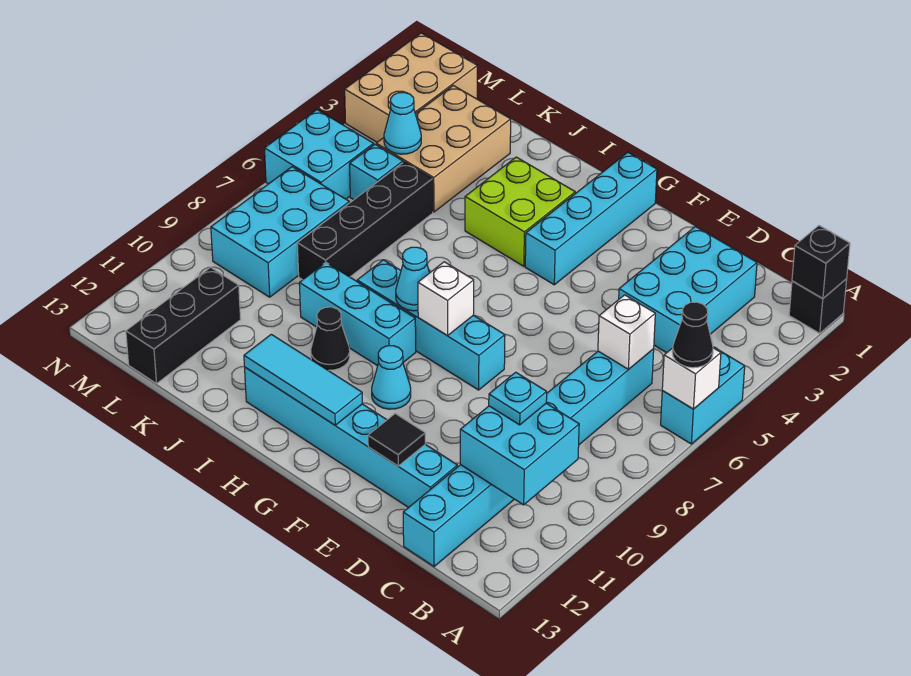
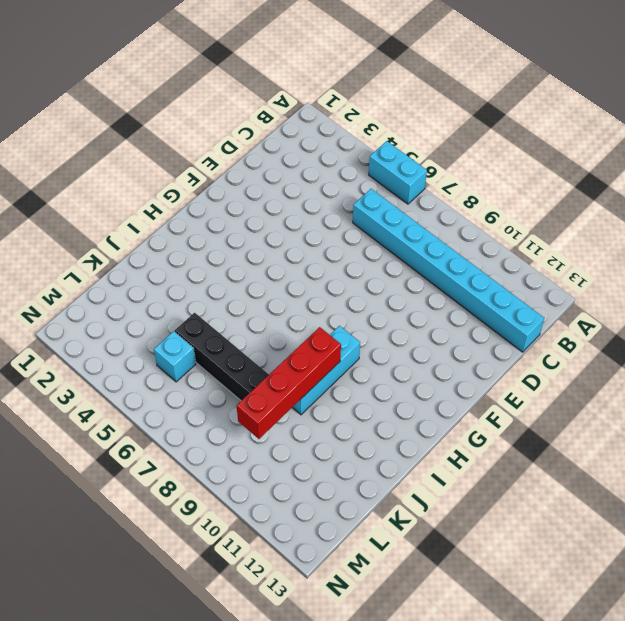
red 1x4 brick [237,327,341,439] -> none
none -> black 1x1 brick [789,279,847,333]
none -> cyan 2x3 brick [619,227,757,353]
none -> cyan 1x6 brick [245,367,457,508]

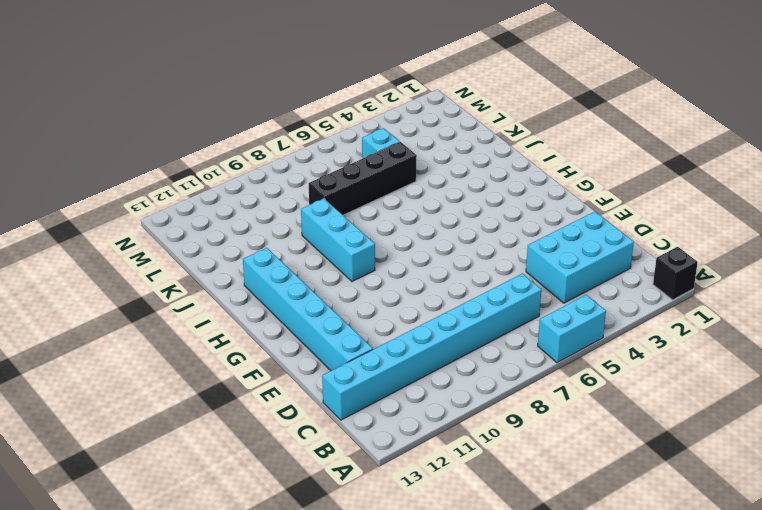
none -> cyan 1x4 brick [357,260,505,390]
none -> cyan 1x4 brick [525,153,657,285]
none -> cyan 1x1 cone [372,346,411,409]

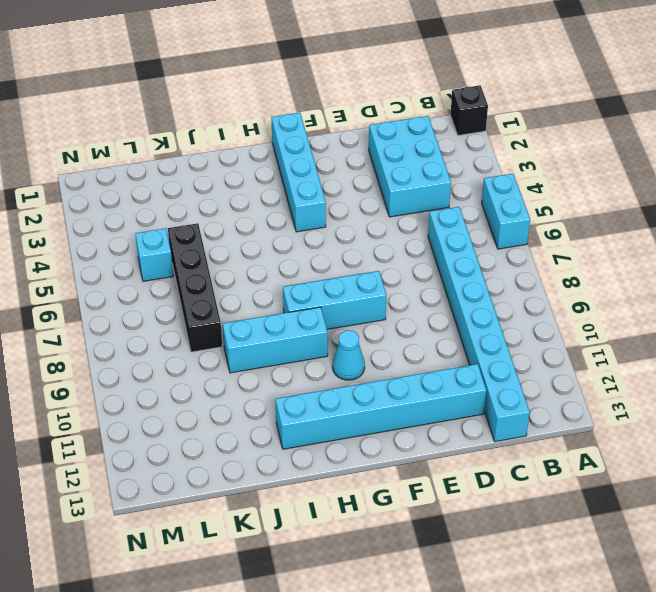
cyan 1x3 brick [283,271,386,329] -> cyan 1x4 brick [357,260,505,390]
none -> lime 2x2 brick [465,157,575,266]
none -> black 1x1 cone [311,307,350,370]
none -> tan 2x3 brick [376,86,511,212]

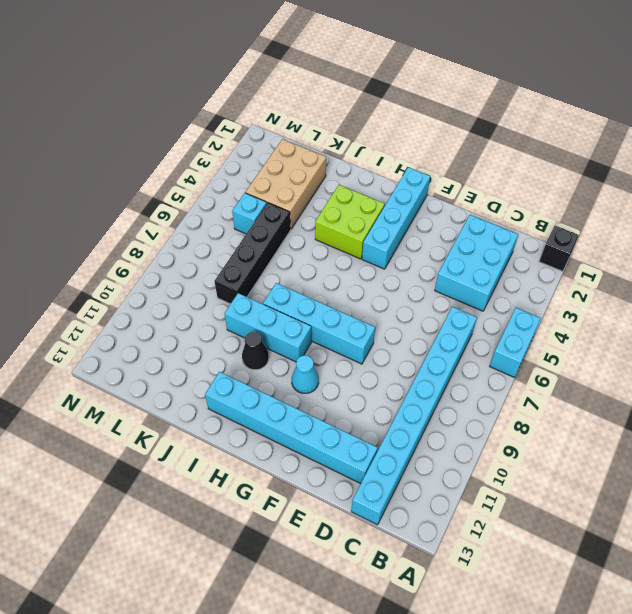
none -> cyan 2x3 brick [211,167,349,297]
none -> black 1x3 brick [126,267,241,384]
none -> tan 2x3 brick [345,33,477,142]

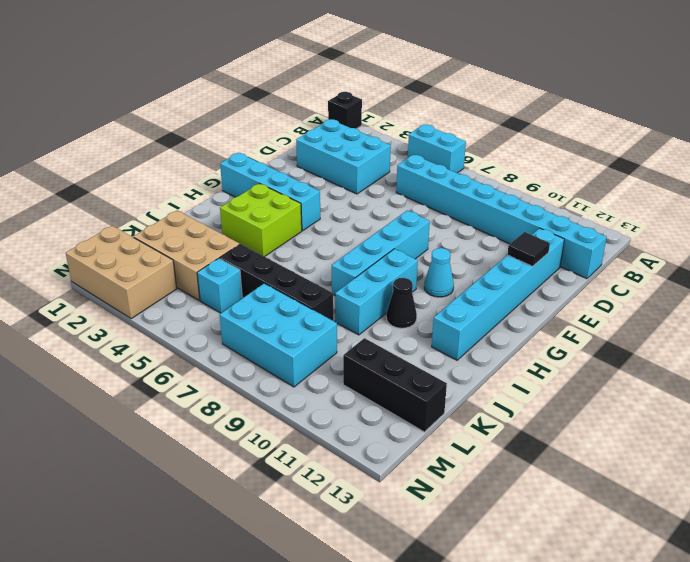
none -> cyan 2x2 brick [265,110,374,199]
none -> black 1x1 brick [792,226,850,299]
none -> white 1x1 brick [662,348,721,409]

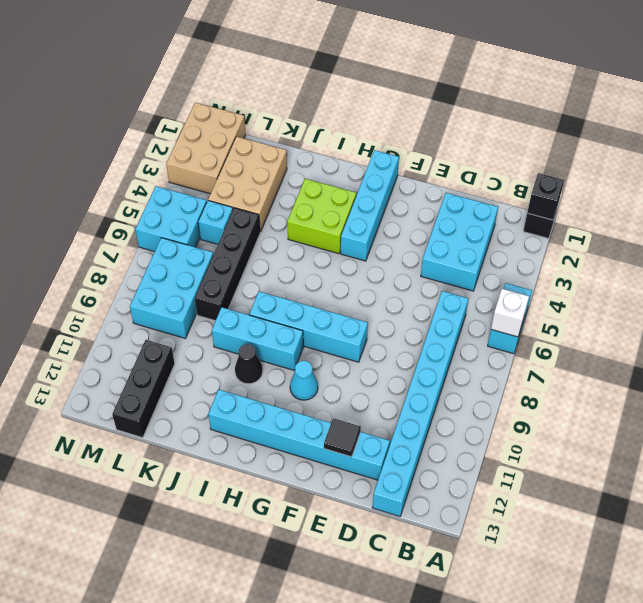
none -> cyan 2x2 brick [460,403,579,505]
none -> white 1x1 brick [598,295,655,369]
none -> white 1x1 brick [418,262,474,336]

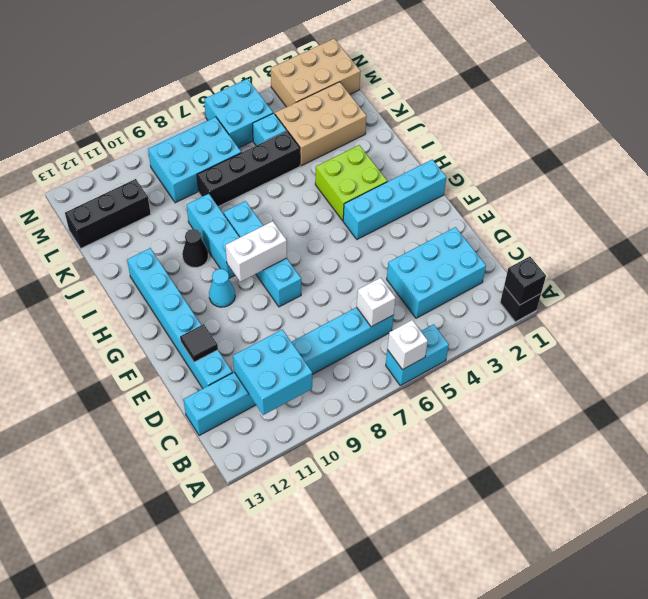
white 1x2 brick [225,221,287,282] -> white 1x1 brick [418,262,474,336]
none -> cyan 1x3 tile [244,334,363,425]
none -> cyan 1x1 cone [396,247,429,311]
none -> cyan 1x1 cone [384,92,421,154]

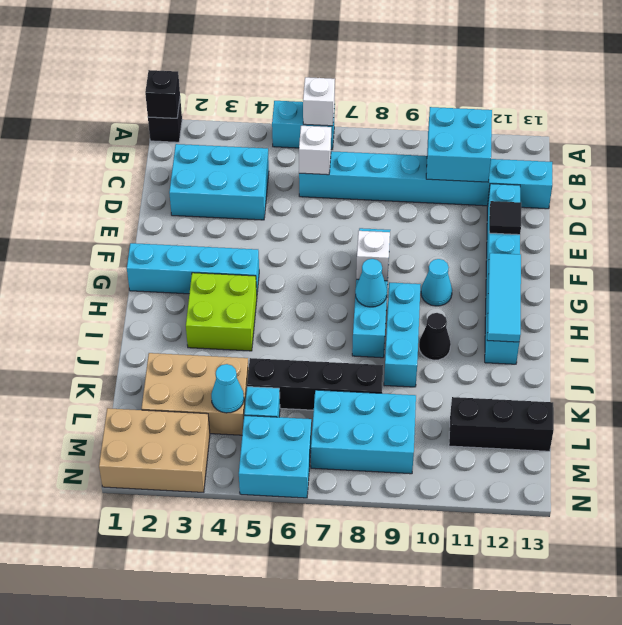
none -> black 1x1 cone [672,302,713,368]
none -> cyan 1x1 plate [489,372,547,425]

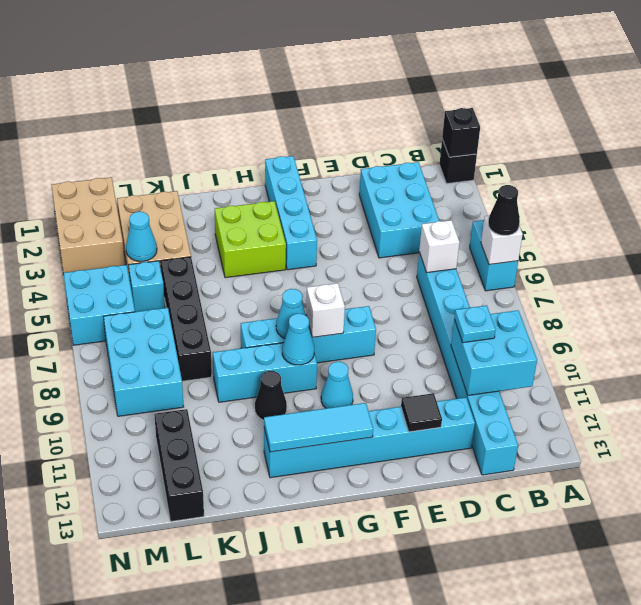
cyan 1x1 cone [282,314,314,365] -> none

